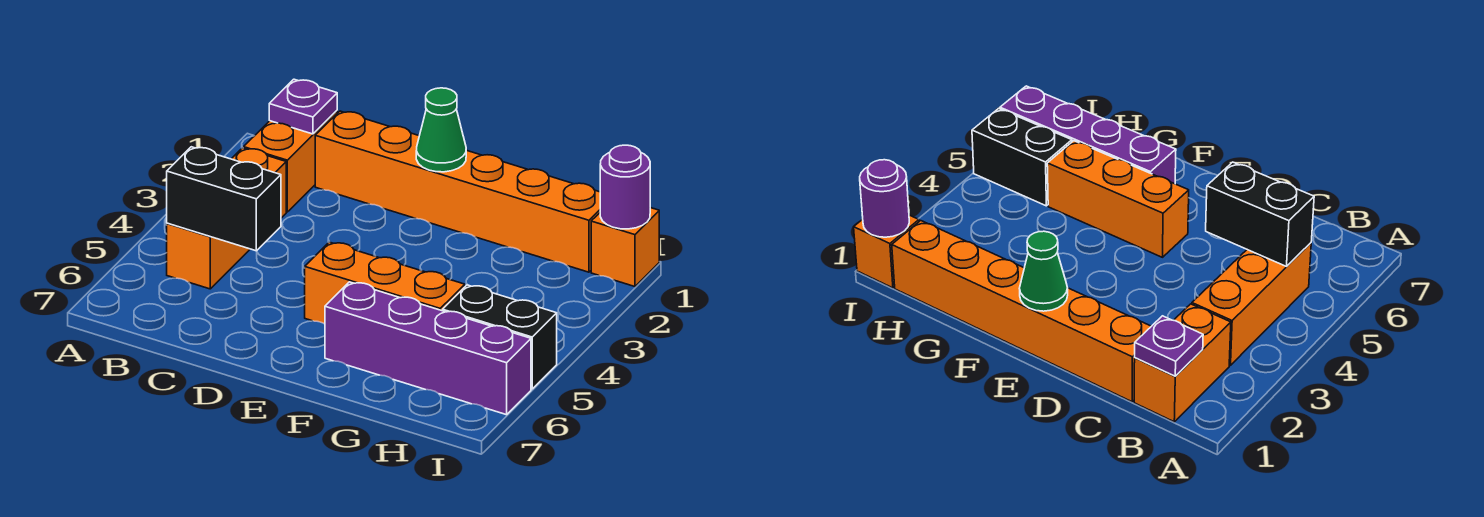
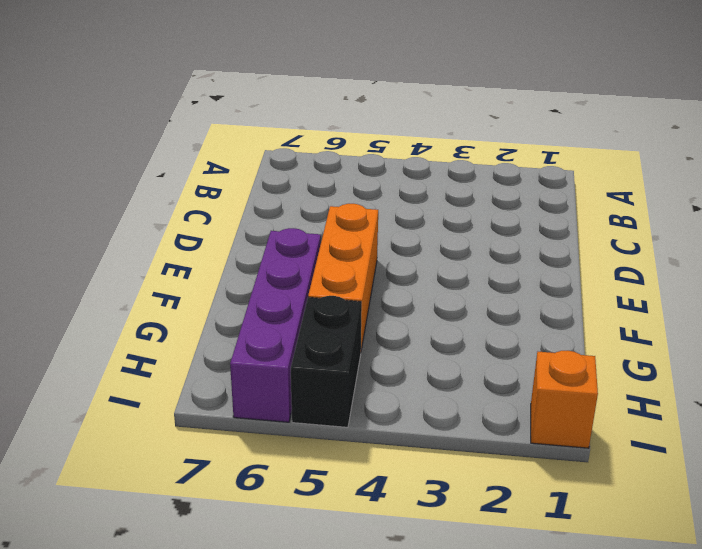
none -> orange 1x2 brick [244,111,337,212]
none -> orange 1x3 brick [167,148,286,289]

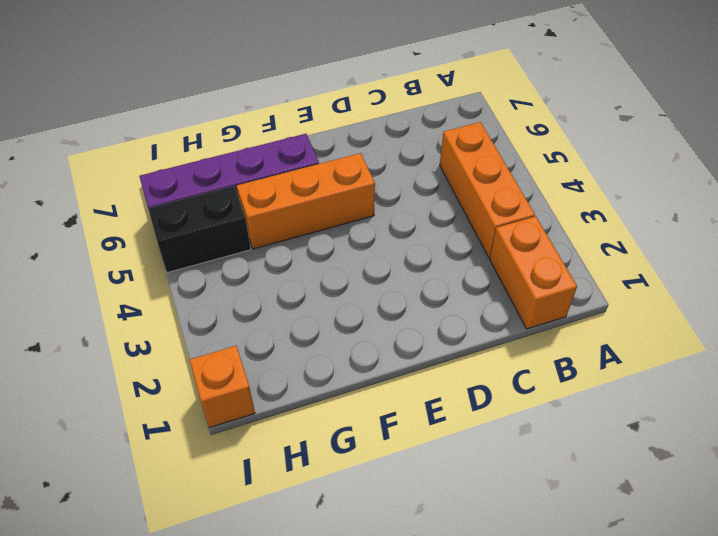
none -> orange 1x6 brick [315,111,600,272]
none -> purple 1x1 plate [269,79,337,134]

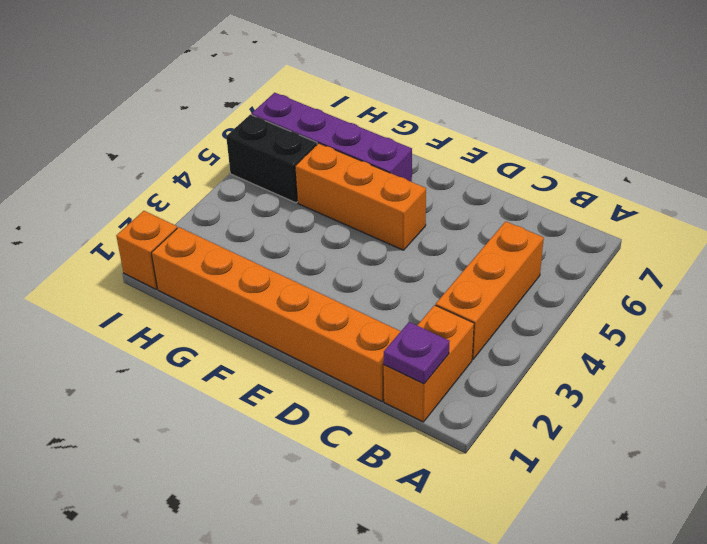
none -> black 1x2 brick [167,147,281,251]
none -> green 1x1 cone [416,88,466,172]

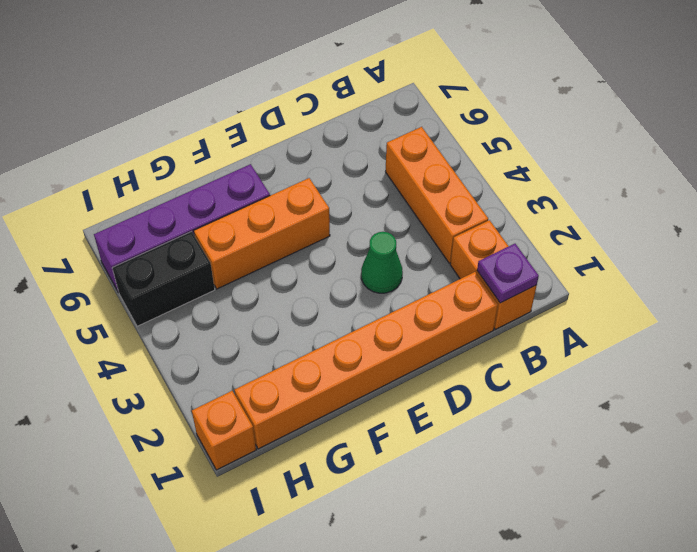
green 1x1 cone [361,232,403,293] -> green 1x1 cone moved to [416,88,466,172]
none -> black 1x2 brick [167,147,281,251]
none -> purple 1x1 round brick [600,145,650,229]

